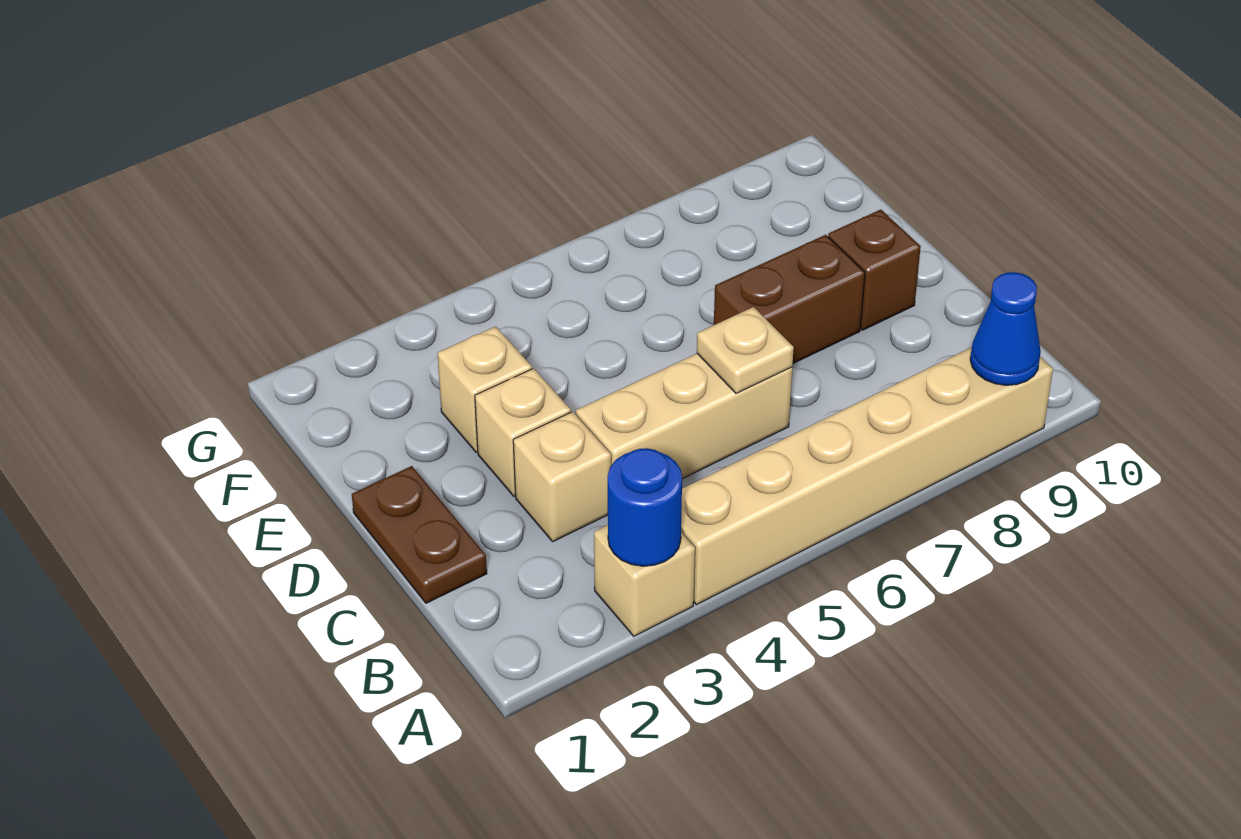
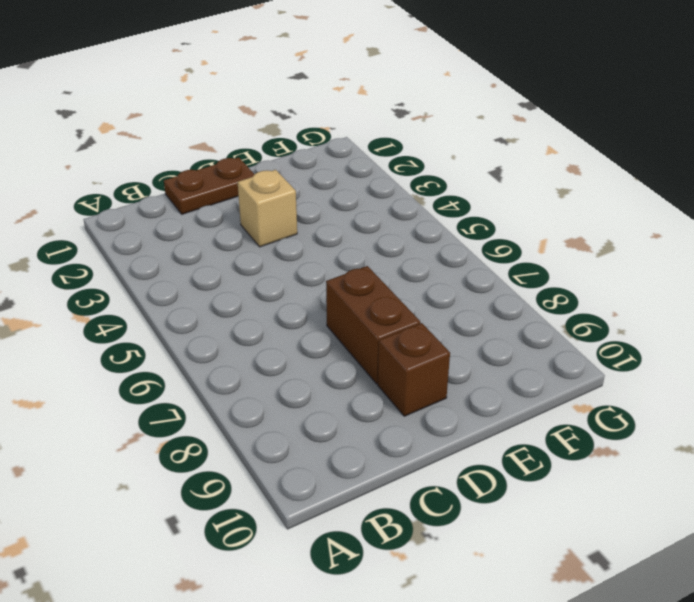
none -> tan 1x1 brick [594,525,695,636]
none -> tan 1x6 brick [681,347,1053,605]
none -> tan 1x1 brick [513,412,611,541]

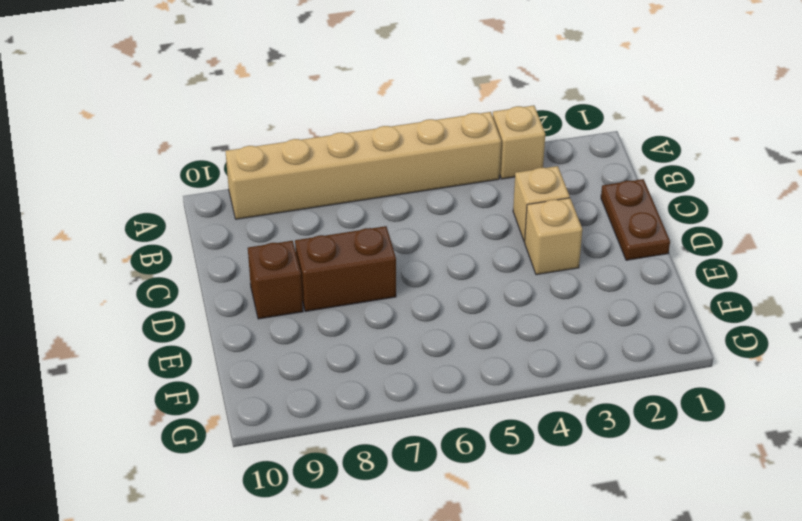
none -> tan 1x3 brick [576,354,792,479]
none -> tan 1x1 brick [438,326,532,453]
none -> blue 1x1 round brick [608,448,682,566]

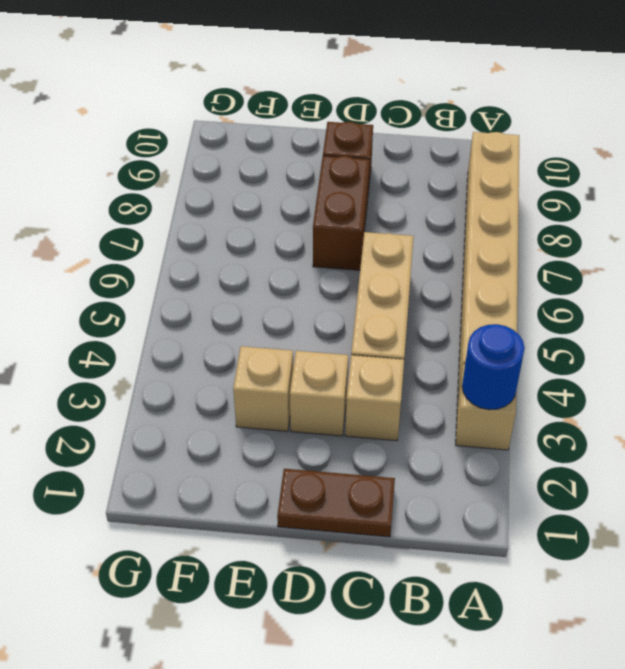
none -> blue 1x1 cone [970,272,1041,385]
none -> tan 1x1 plate [697,307,794,393]

